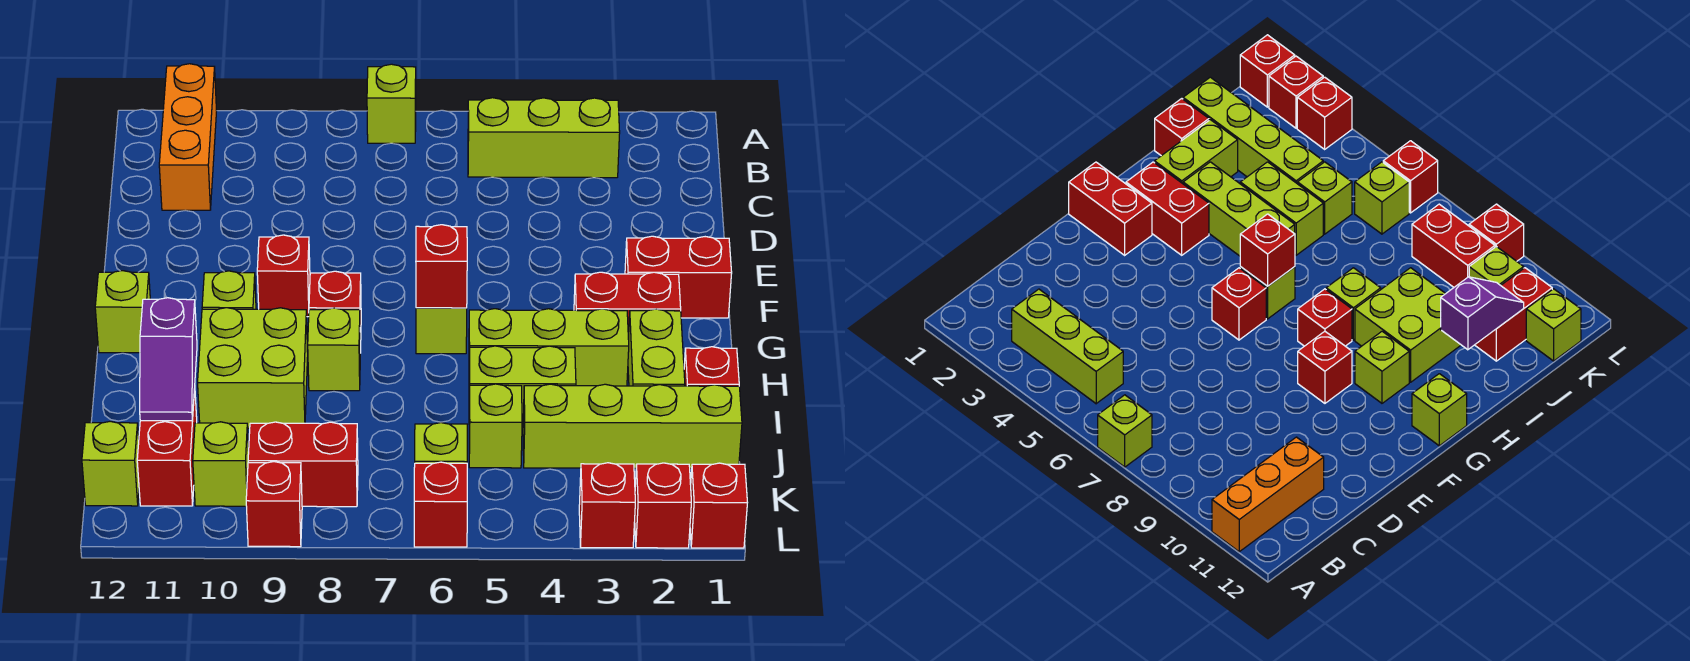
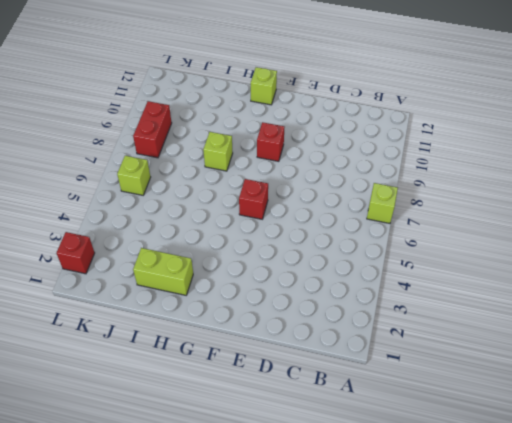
none -> orange 1x3 brick [159,64,217,210]
none -> lime 1x3 brick [468,98,620,178]
none -> red 1x2 brick [625,236,732,318]
none -> red 1x2 brick [574,272,681,338]

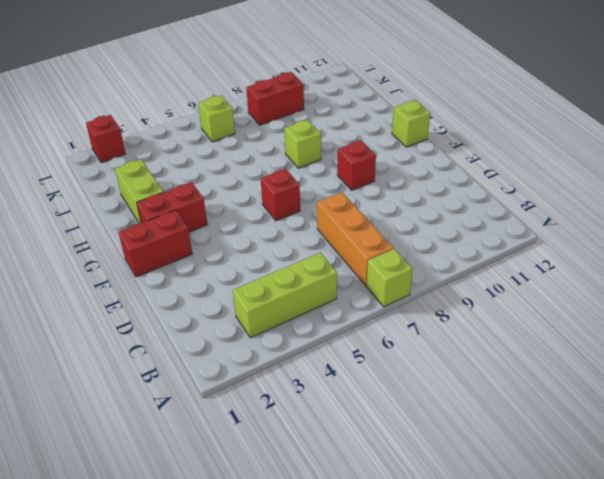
orange 1x3 brick [317,192,393,285] -> orange 1x3 brick moved to [159,64,217,210]
none -> lime 1x1 brick [416,308,467,354]
none -> red 1x1 brick [309,271,361,353]
none -> lime 1x1 brick [202,271,256,309]
none -> lime 1x3 brick [469,309,629,386]

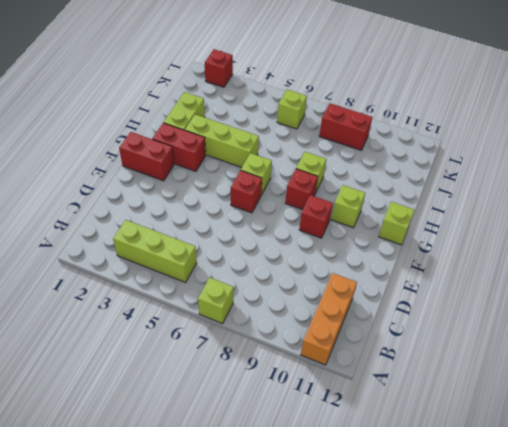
none -> lime 2x2 brick [198,308,308,428]
none -> red 1x1 brick [684,347,739,386]
none -> lime 1x2 brick [469,346,576,429]
none -> lime 1x4 brick [523,384,742,468]

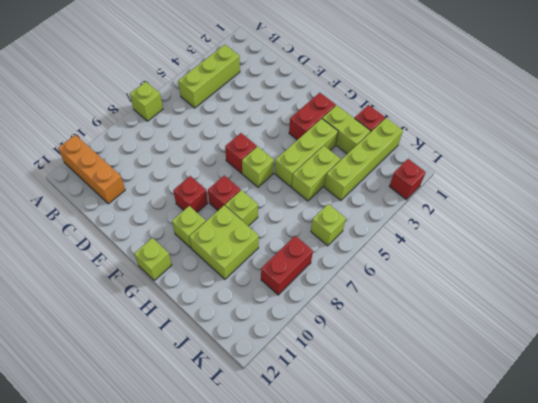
none -> red 1x2 brick [625,236,732,318]
none -> lime 1x1 brick [469,384,522,468]
none -> red 1x2 brick [137,389,197,506]
none -> lime 1x1 brick [193,422,249,506]

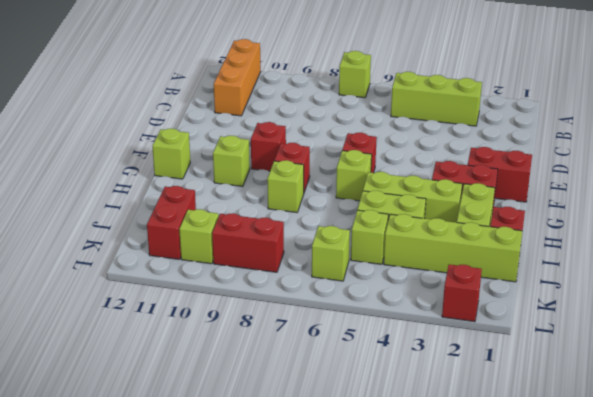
none -> lime 2x2 brick [198,308,308,428]
none -> lime 1x1 brick [82,421,139,506]
none -> red 1x1 brick [690,463,747,548]
none -> red 1x1 brick [579,463,635,548]

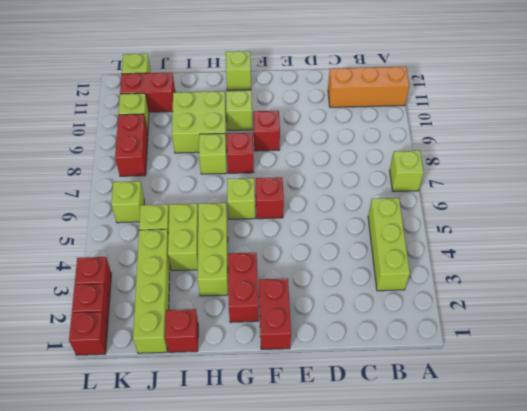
none -> lime 1x2 brick [628,309,685,386]
none -> red 1x1 brick [414,462,467,547]
none -> red 1x1 brick [246,462,302,547]
none -> red 1x1 brick [416,225,467,308]

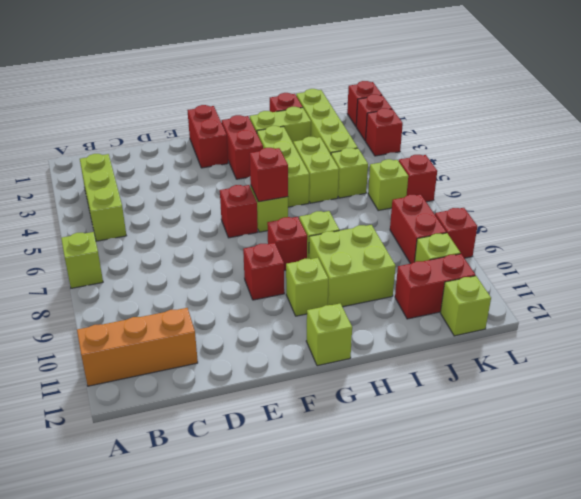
none -> purple 1x2 slope [140,298,197,421]

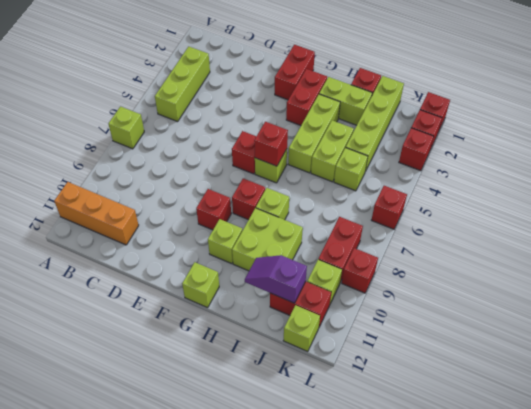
purple 1x2 slope [245,255,307,303] -> purple 1x2 slope turned to [140,298,197,421]
none -> lime 1x1 brick [415,423,467,463]

